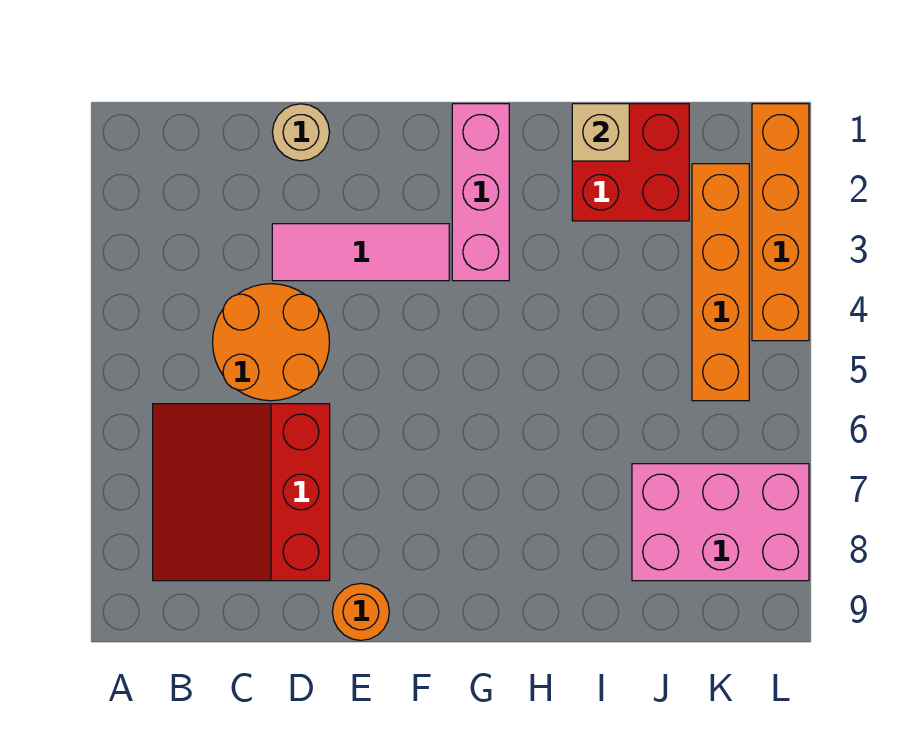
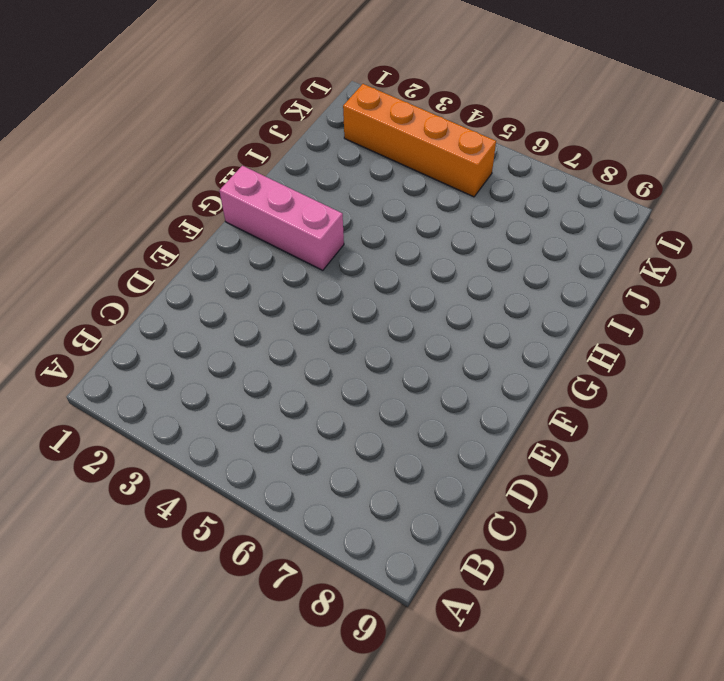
none -> red 3x3 slope [153,404,330,581]
none -> orange 2x2 round brick [213,284,330,401]

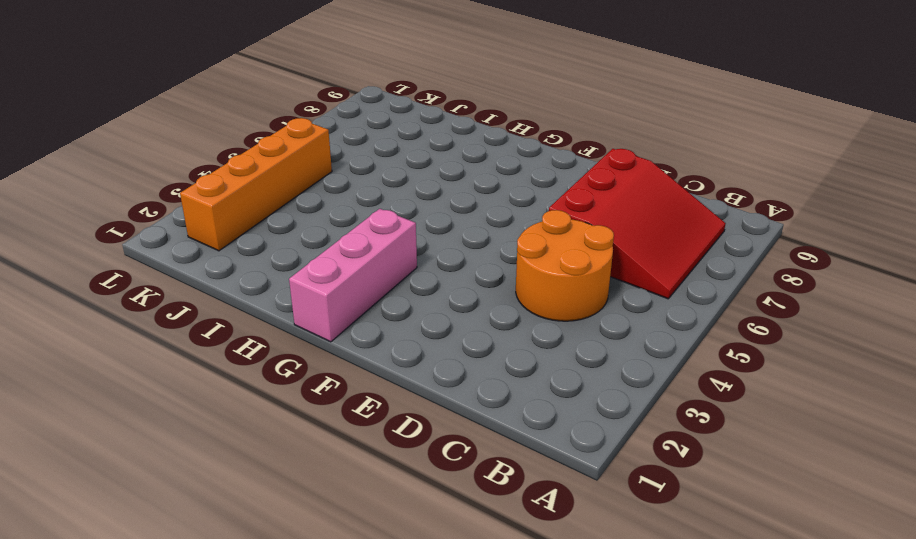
none -> tan 1x1 round brick [272,104,330,161]
none -> pink 1x3 tile [272,224,449,281]

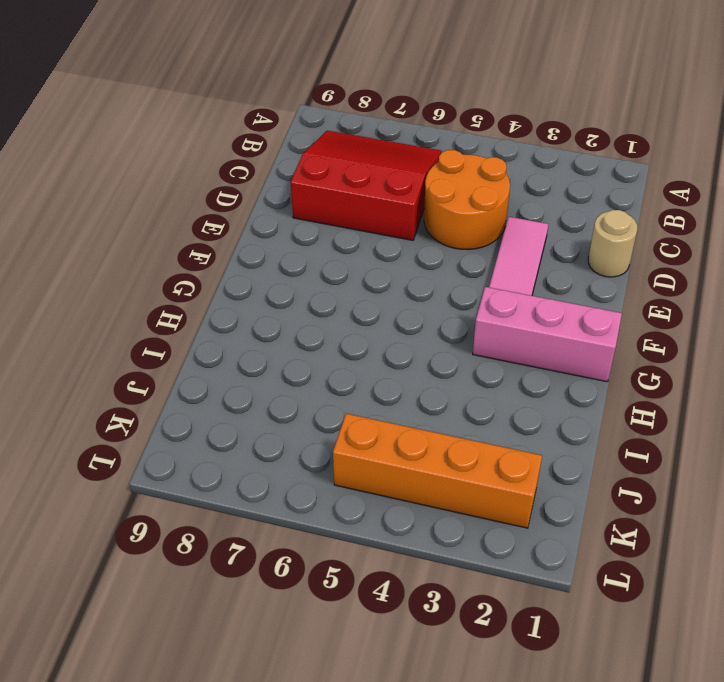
none -> orange 1x1 round brick [332,583,389,640]
none -> red 2x2 brick [572,104,689,221]

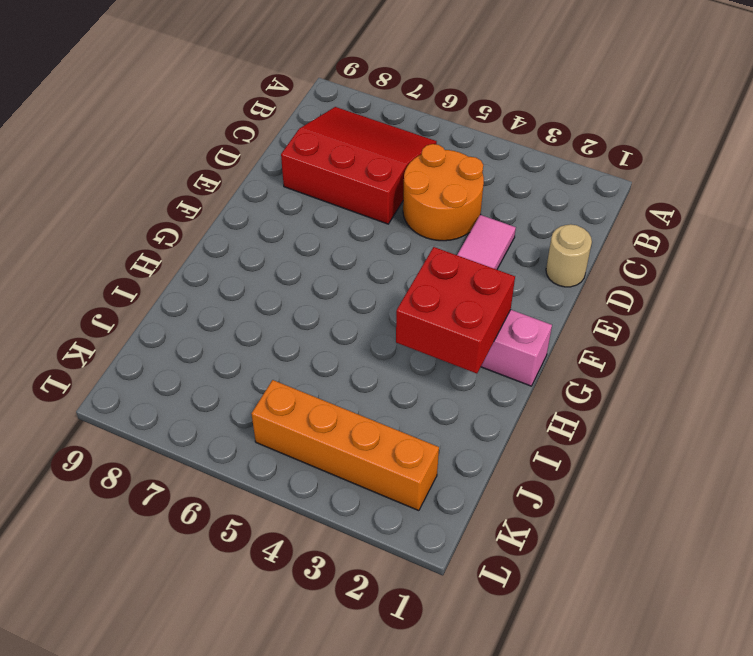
red 2x2 brick [396,247,515,373] -> red 2x2 brick moved to [572,104,689,221]
none -> orange 1x1 round brick [332,583,389,640]
none -> pink 2x3 brick [632,464,809,581]

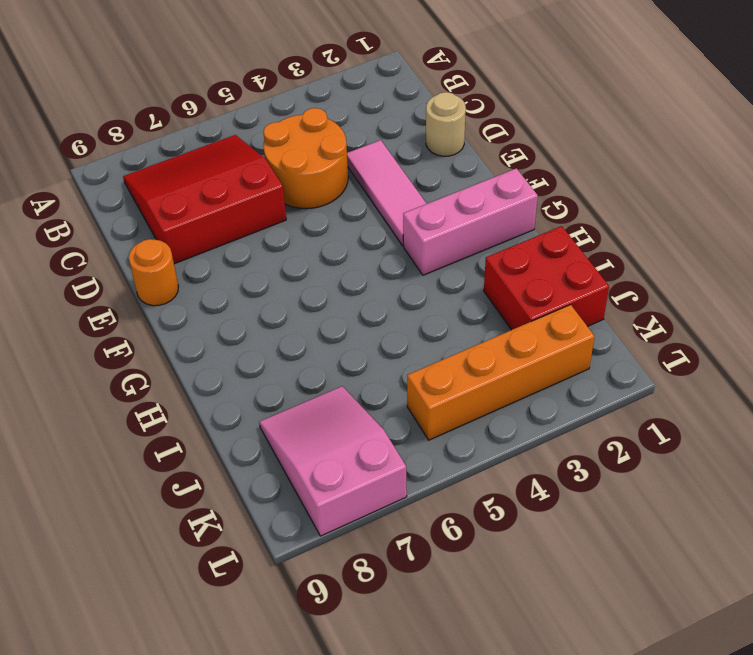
pink 2x3 slope [259,386,407,536] -> pink 2x3 brick [632,464,809,581]
none -> orange 1x4 brick [752,104,809,341]
none -> tan 1x1 brick [572,104,629,161]

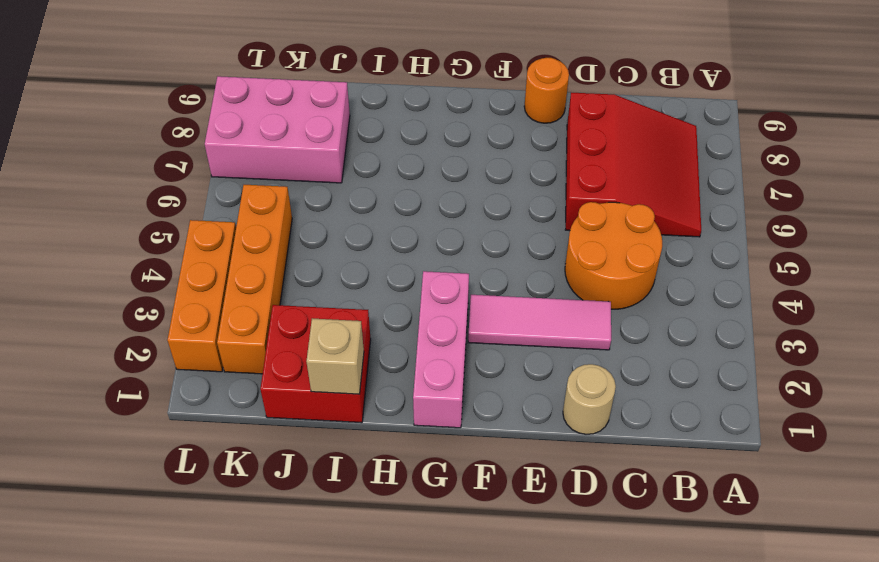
orange 1x3 brick [167,220,236,372] -> orange 1x4 brick [752,104,809,341]

